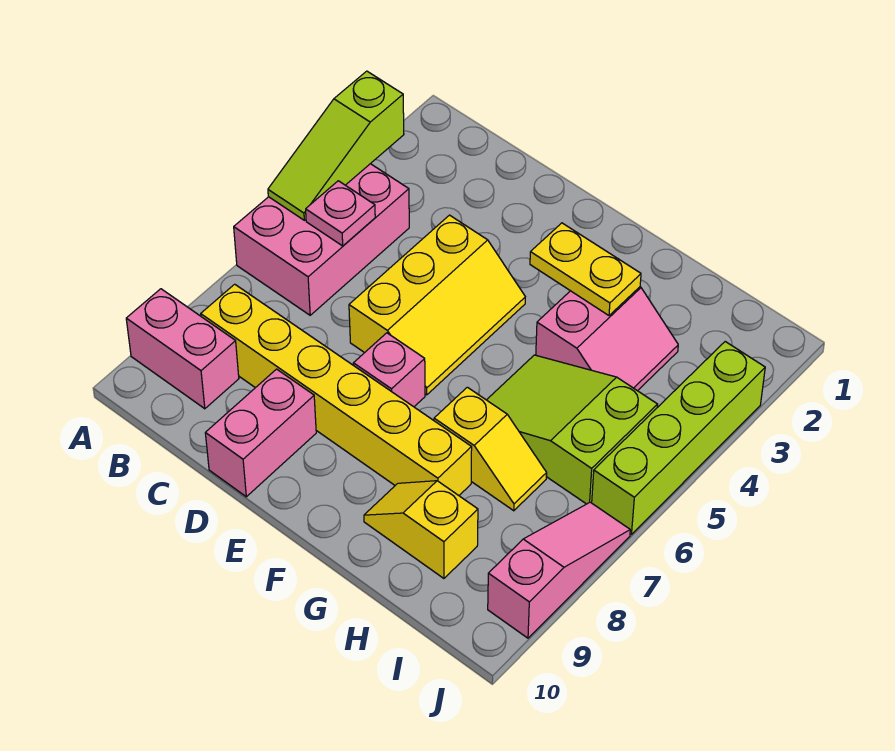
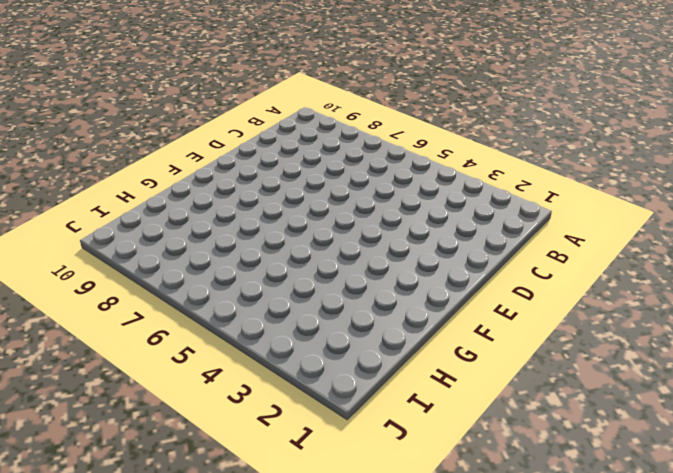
none -> pink 2x3 brick [234,164,409,315]
none -> pink 1x2 brick [126,289,239,409]
none -> yellow 1x6 brick [201,284,472,495]

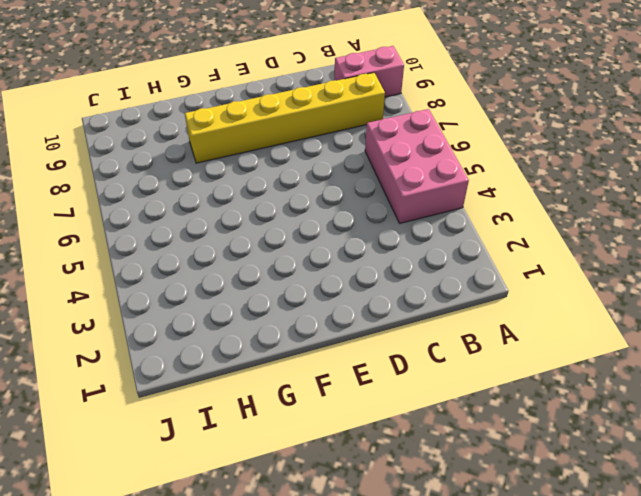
none -> yellow 2x3 slope [349,215,525,395]
none -> pink 1x2 brick [205,369,316,497]
none -> pink 1x1 brick [353,333,425,407]

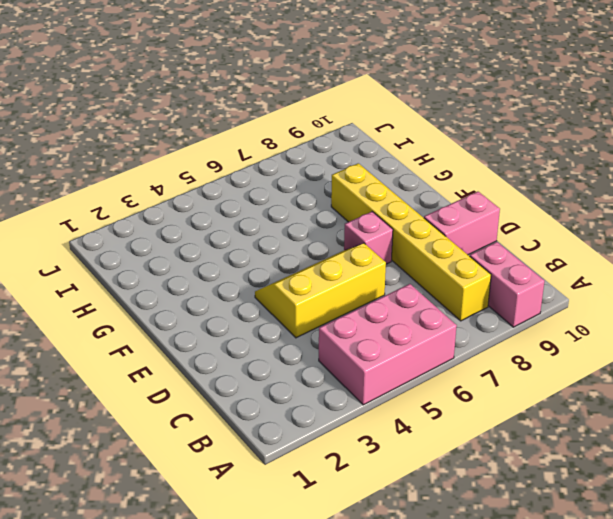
none -> pink 2x2 slope [536,287,678,391]
none -> lime 2x3 slope [487,355,658,504]
none -> yellow 1x2 slope [434,387,547,511]

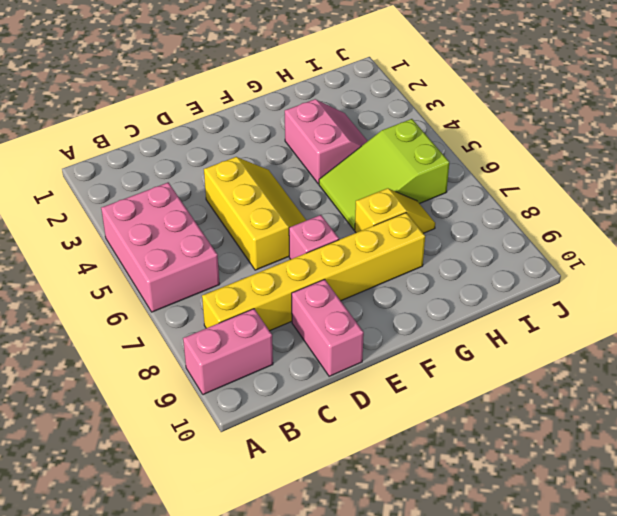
none -> yellow 1x2 slope [364,481,478,578]
none -> lime 1x4 brick [592,342,765,534]
none -> pink 1x3 slope [488,502,630,638]

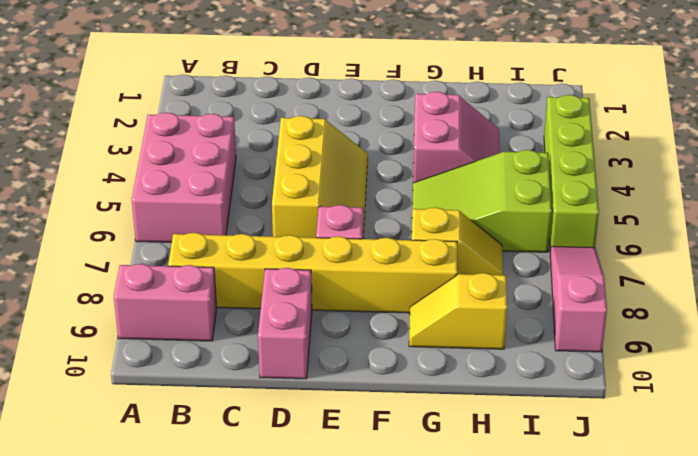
none -> lime 1x3 slope [268,71,404,220]
none -> pink 1x1 plate [306,181,375,246]
none -> yellow 1x2 plate [530,223,641,315]

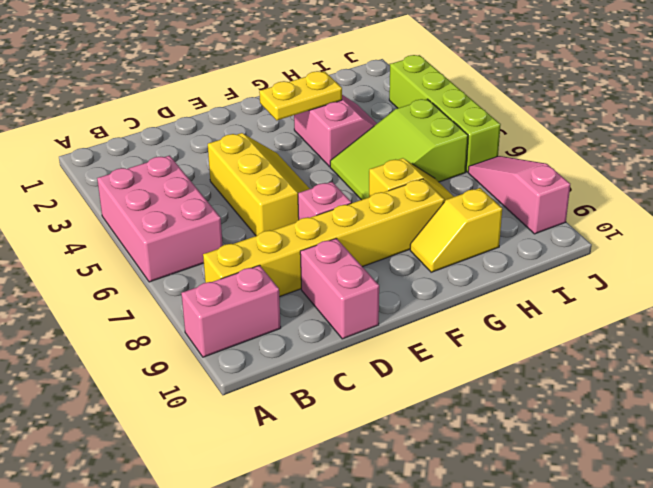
none -> lime 1x3 slope [268,71,404,220]
none -> pink 1x1 plate [306,181,375,246]

